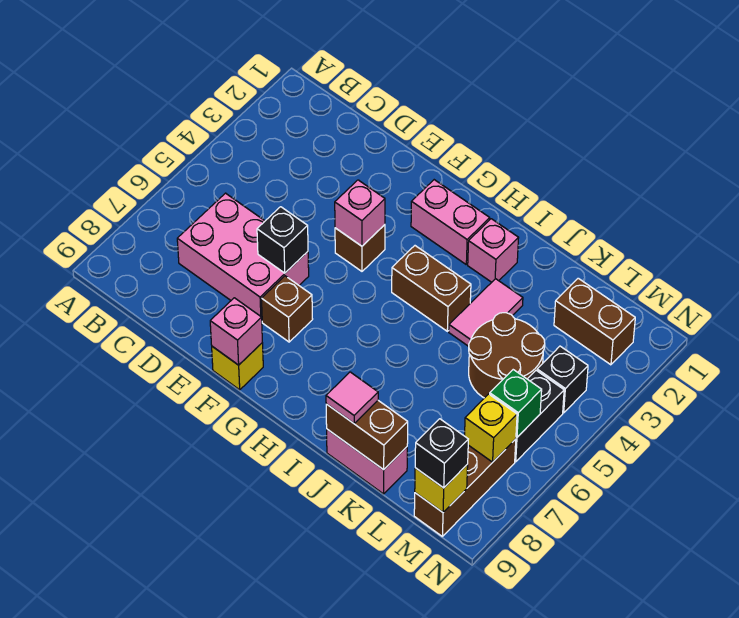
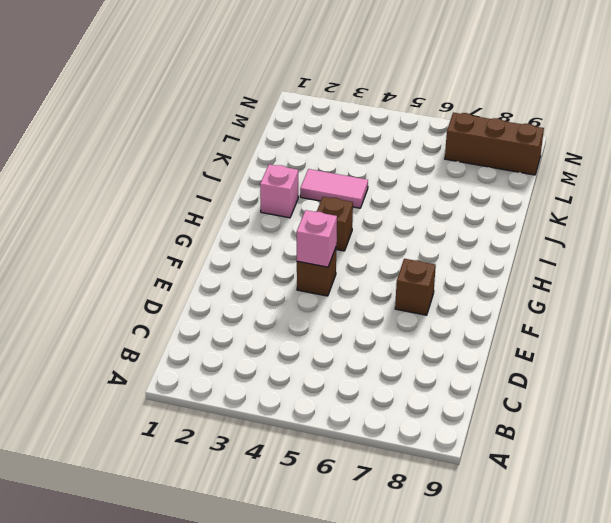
brown 1x1 brick [317,197,353,251] -> brown 1x2 brick [392,246,471,331]
none -> pink 2x3 brick [177,193,309,317]
none -> yellow 1x1 brick [212,343,263,390]
none -> pink 1x2 brick [411,180,490,264]

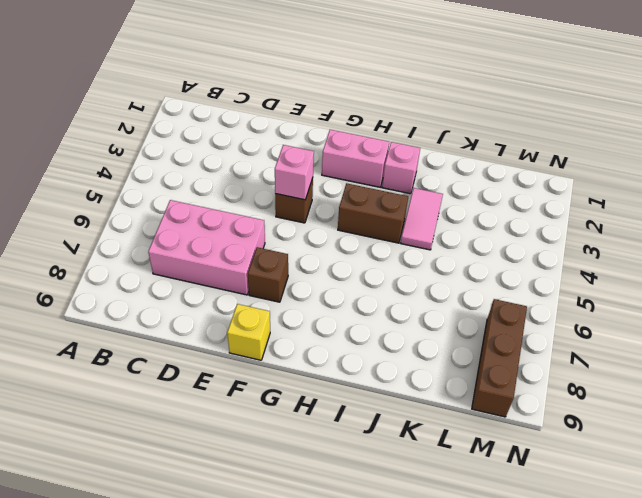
none -> pink 1x2 brick [327,429,407,494]
none -> brown 2x2 round brick [469,313,545,398]
none -> brown 1x2 brick [554,278,635,365]

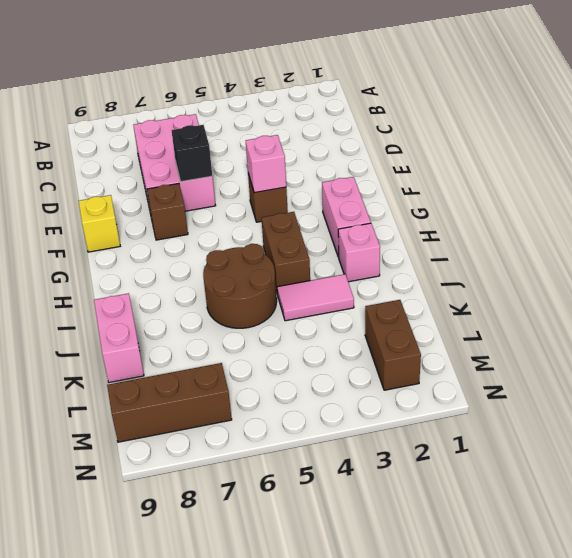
brown 2x2 round brick [203,244,277,328] -> brown 2x2 round brick moved to [469,313,545,398]
none -> black 1x1 brick [537,346,588,413]
none -> black 1x2 brick [515,370,564,462]
none -> pink 1x1 brick [210,298,262,365]

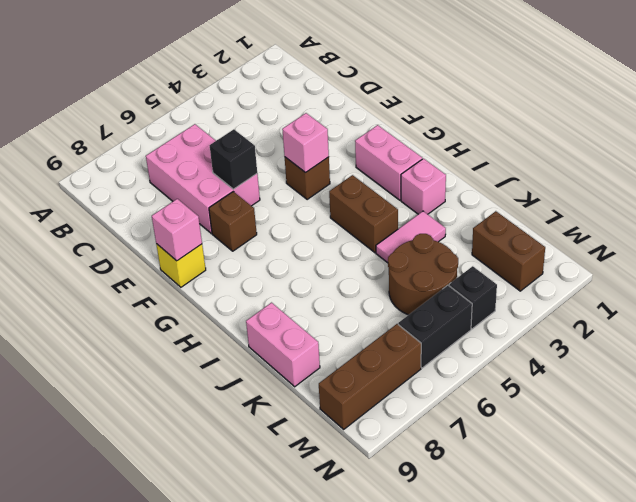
none -> brown 1x2 brick [326,401,408,470]
none -> green 1x1 brick [490,370,542,437]
none -> yellow 1x1 brick [465,394,517,462]

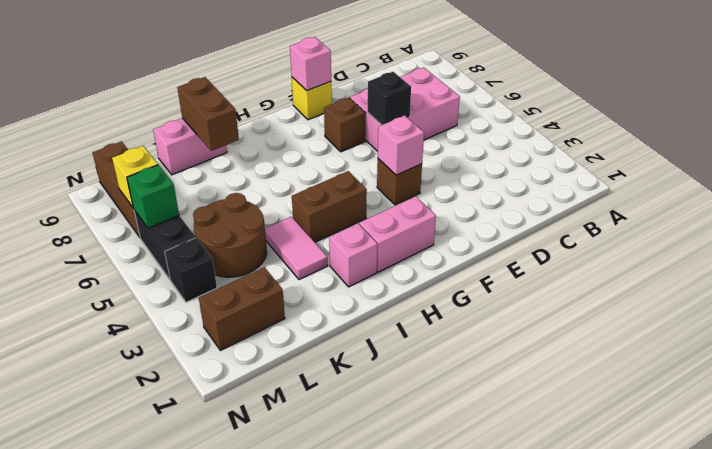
brown 1x2 brick [177,77,239,151] -> brown 1x2 brick turned to [326,401,408,470]
none -> yellow 1x1 brick [415,464,468,512]
none -> pink 1x1 tile [326,372,378,423]
none -> black 1x1 brick [415,419,468,488]

